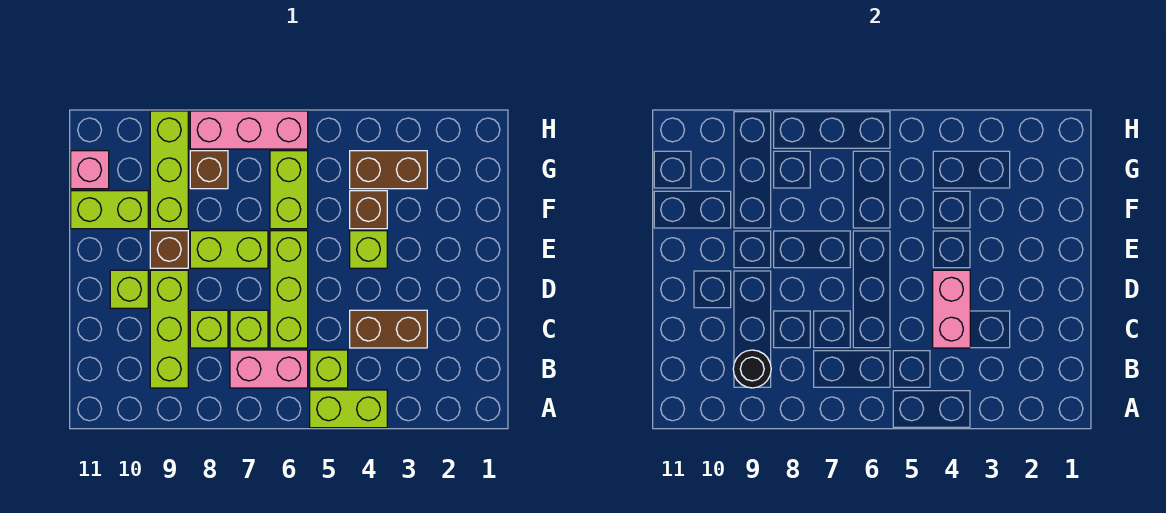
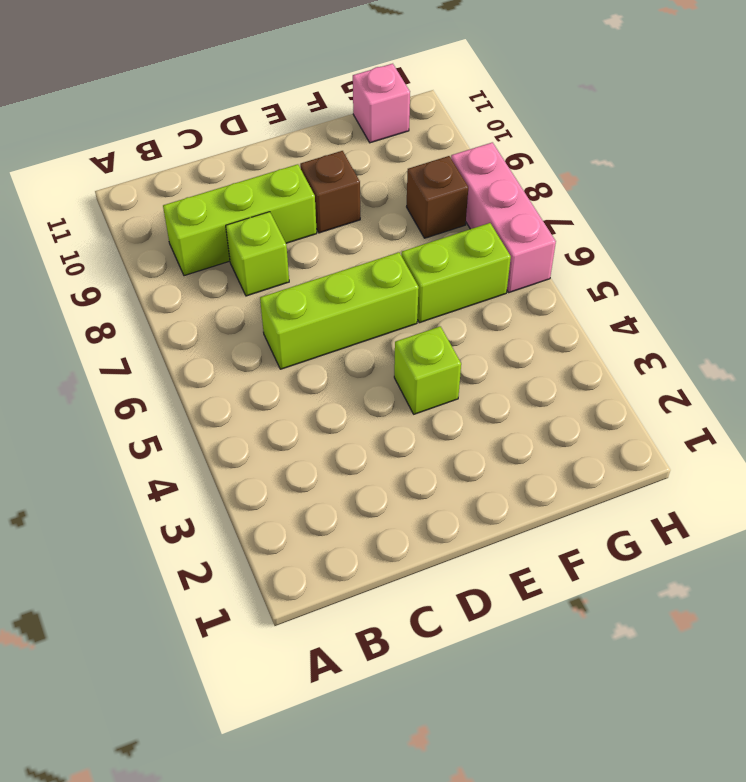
none -> lime 1x2 brick [310,390,387,428]
none -> lime 1x1 brick [310,350,348,388]
none -> pink 1x2 brick [230,350,308,388]

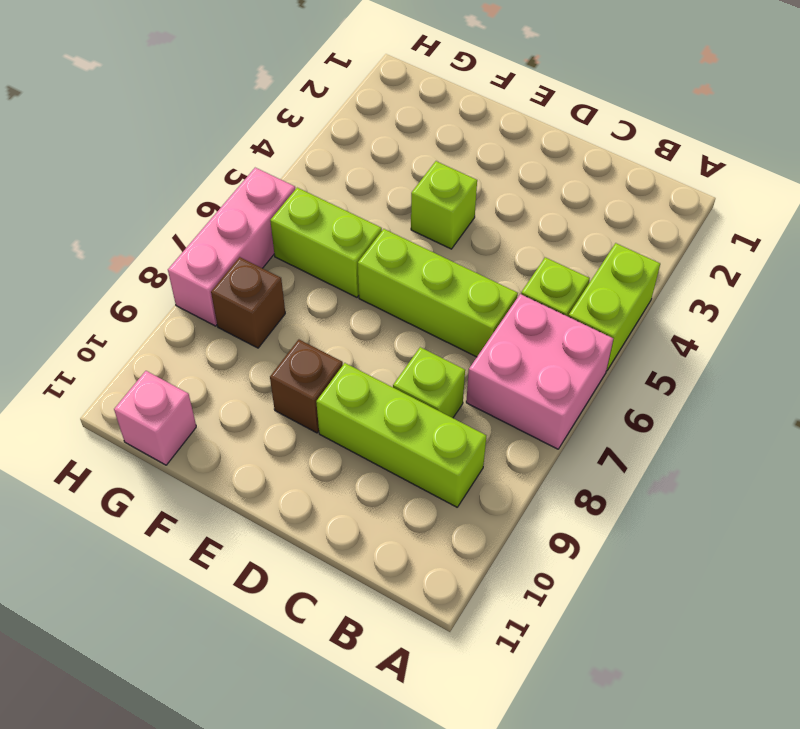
pink 2x2 brick [466,294,613,449] -> pink 1x2 brick [230,350,308,388]
none -> brown 1x2 brick [350,310,427,348]
none -> lime 1x1 brick [230,310,268,348]
none -> lime 1x1 brick [110,270,148,308]

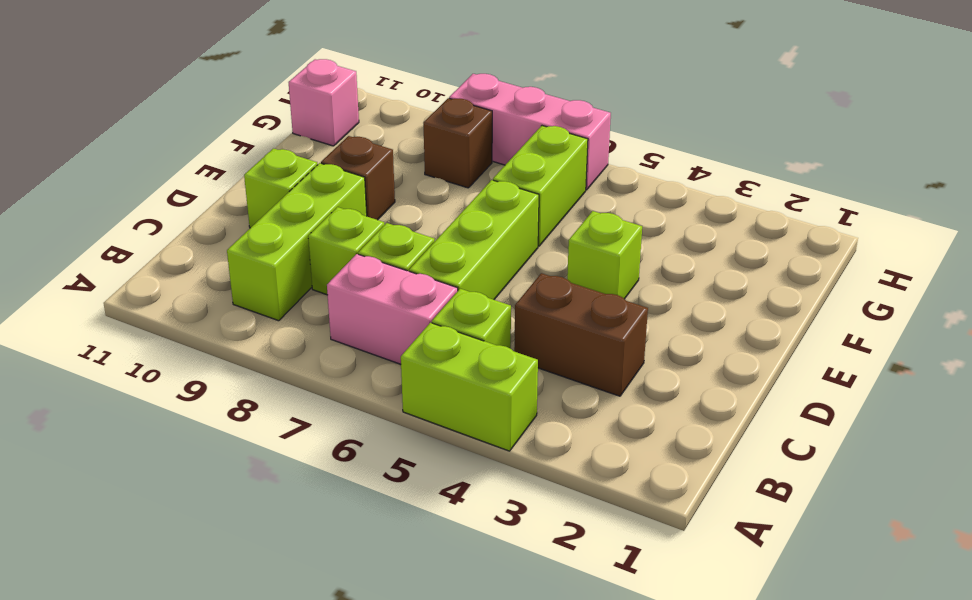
none -> lime 1x2 brick [190,231,268,268]
none -> brown 1x1 brick [350,191,387,229]
none -> lime 1x3 brick [150,111,188,229]

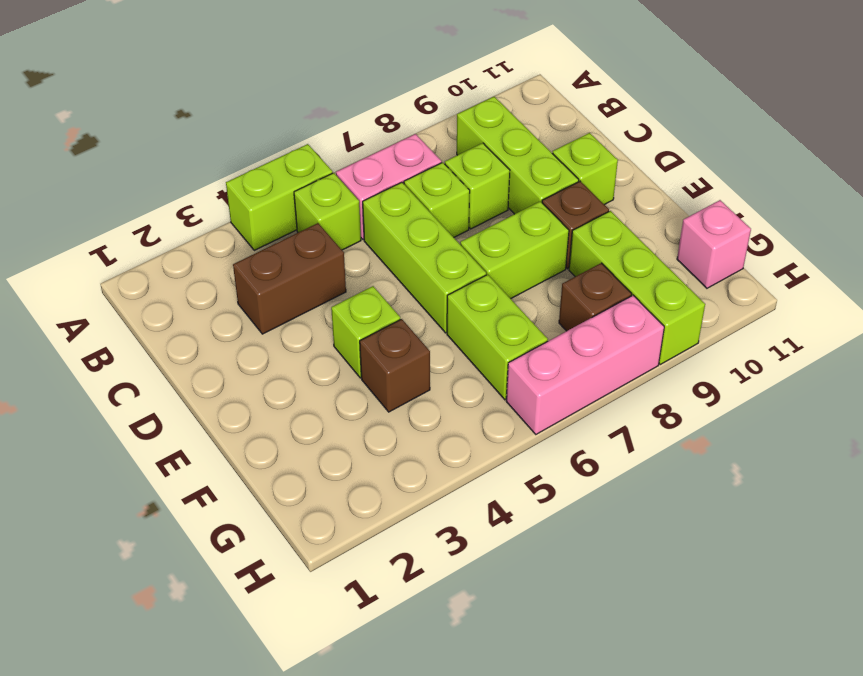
none -> lime 1x2 brick [71,191,148,229]
none -> brown 1x2 brick [350,151,427,189]
none -> black 1x1 round brick [733,350,771,388]

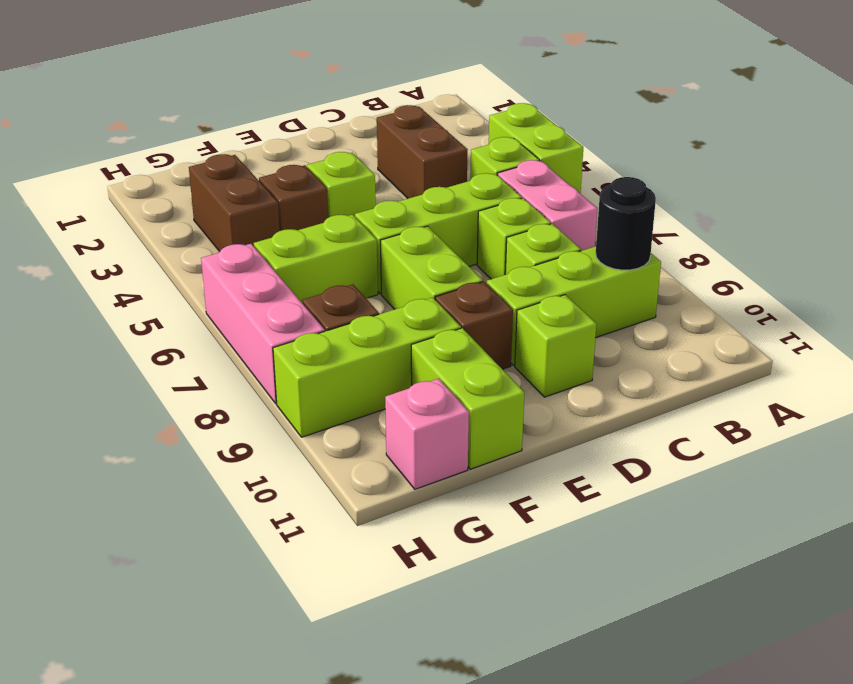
none -> pink 1x2 brick [933,270,970,348]

